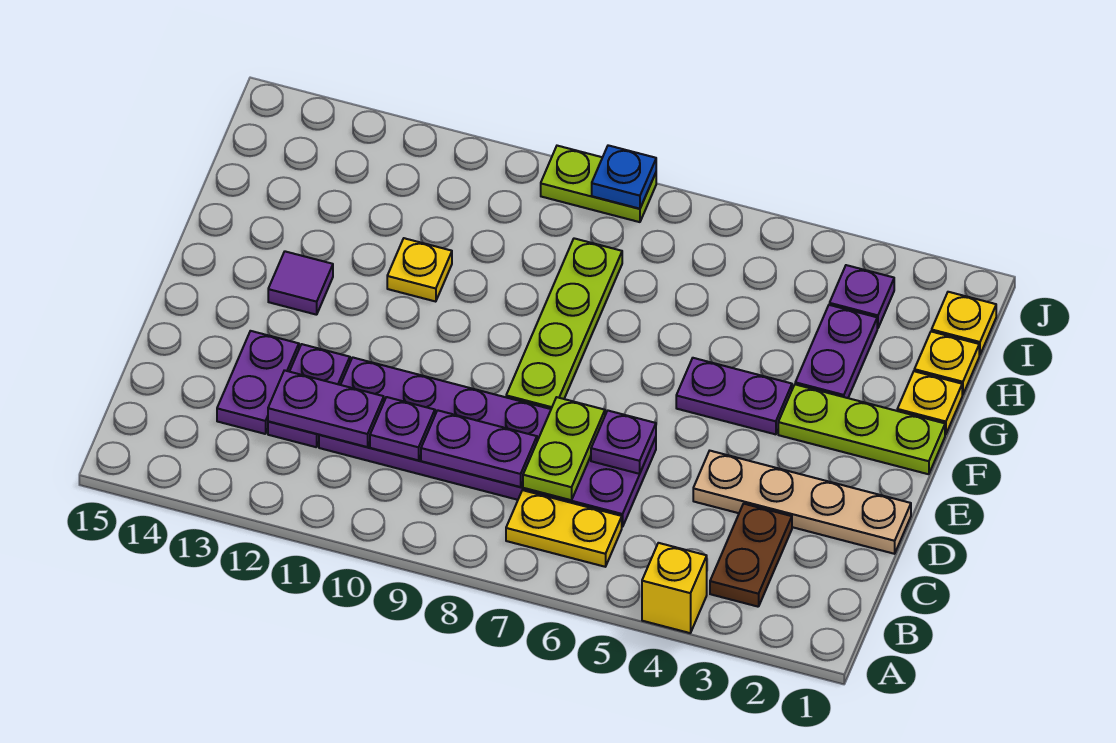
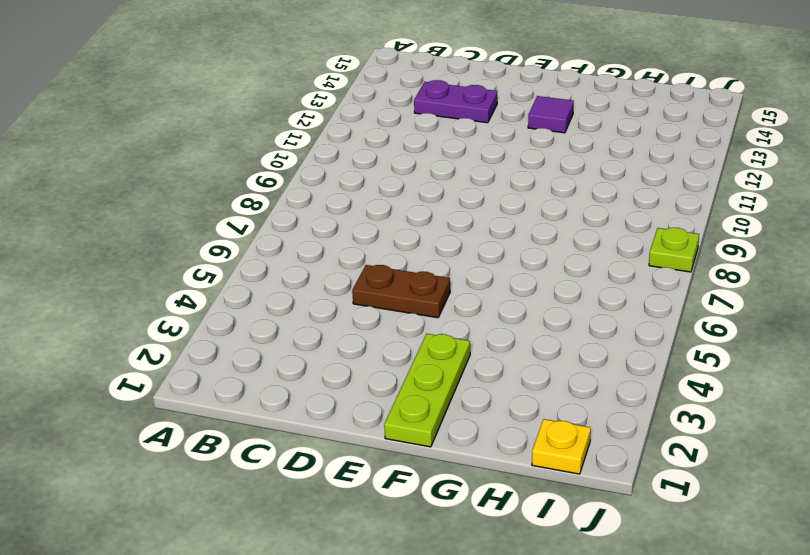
brown 1x2 plate [352,265,450,318] -> brown 1x2 plate moved to [710,504,792,607]
lime 1x1 plate [649,228,699,272] -> lime 1x2 plate [541,146,656,222]
none -> yellow 1x1 brick [642,543,707,633]
none -> yellow 1x2 plate [506,490,622,567]
none -> purple 2x6 plate [319,357,656,527]

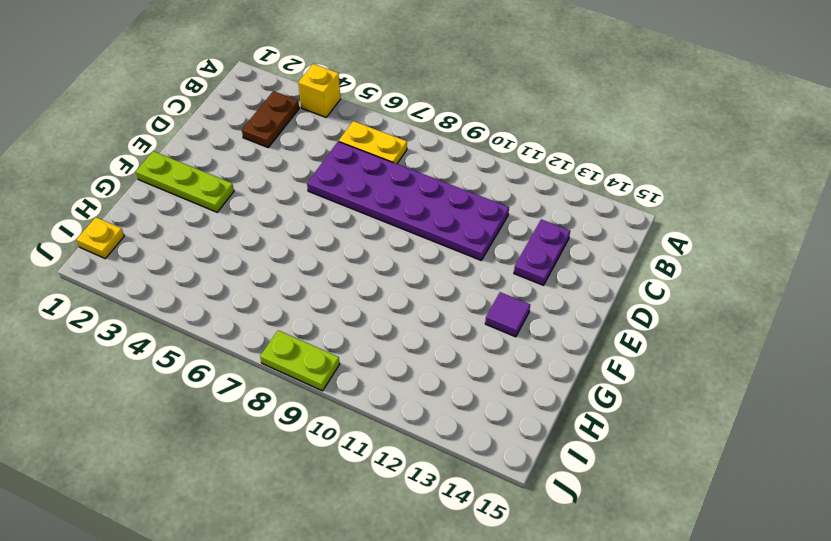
none -> purple 1x2 plate [268,344,350,447]
none -> tan 1x4 plate [693,451,911,554]
none -> lime 1x4 plate [506,238,622,409]

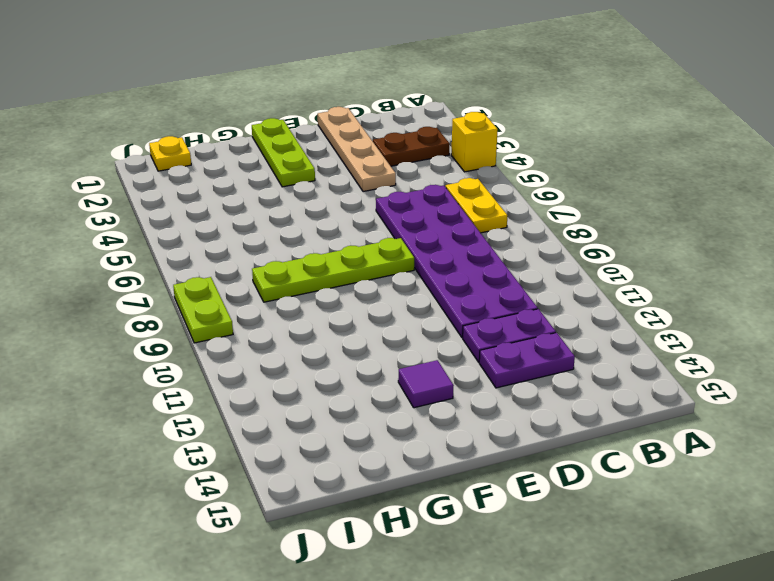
none -> purple 1x2 plate [676,358,792,434]
none -> yellow 1x1 plate [897,371,962,435]
none -> purple 1x2 plate [795,305,877,398]

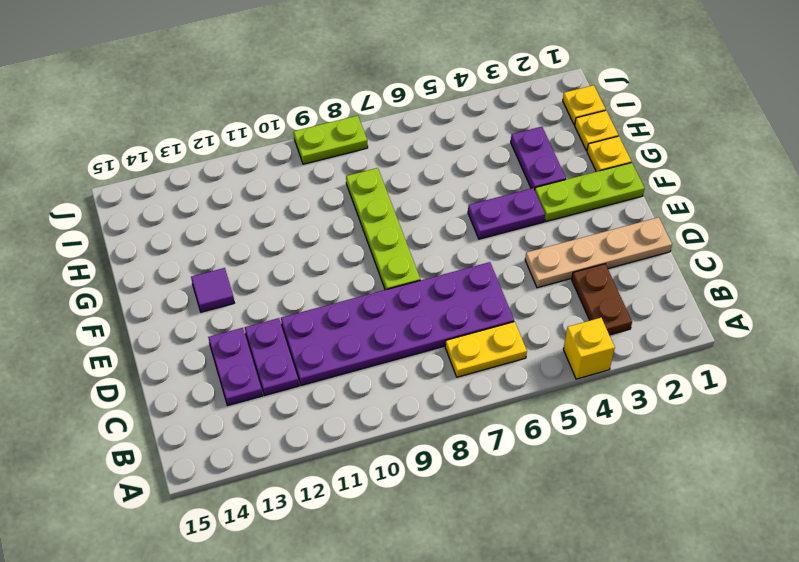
none -> yellow 1x1 plate [387,238,452,302]
none -> purple 1x1 plate [830,265,894,328]
none -> lime 1x2 plate [523,397,605,500]

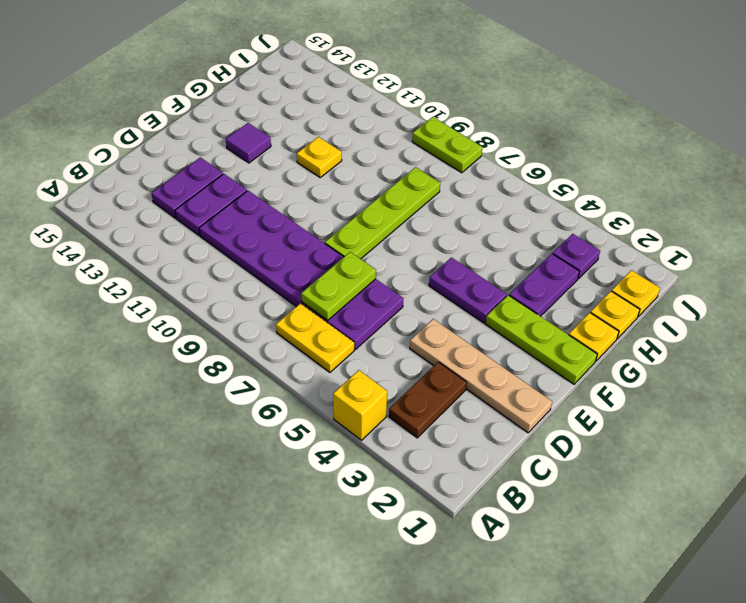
none -> purple 1x2 plate [421,410,537,487]
none -> purple 1x1 plate [370,397,435,460]
none -> purple 1x2 plate [268,370,384,447]

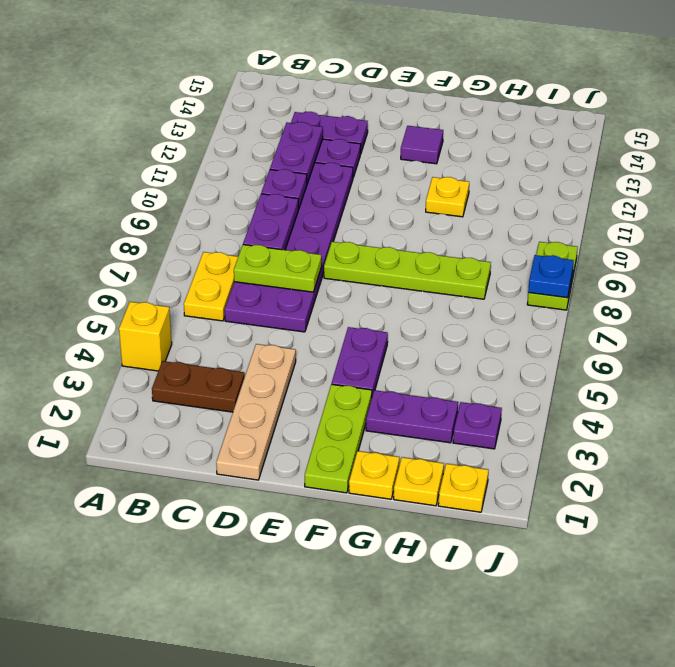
none -> purple 1x1 plate [591,411,656,474]

